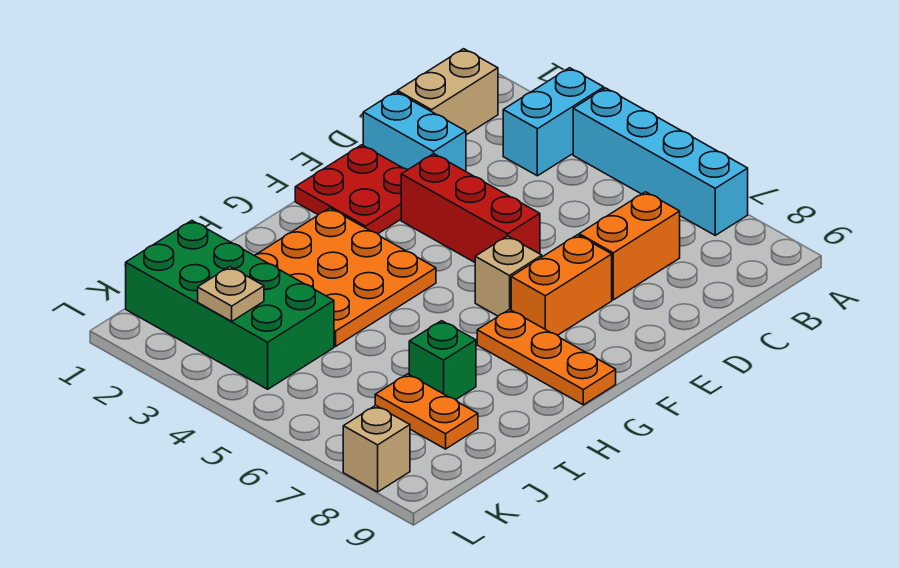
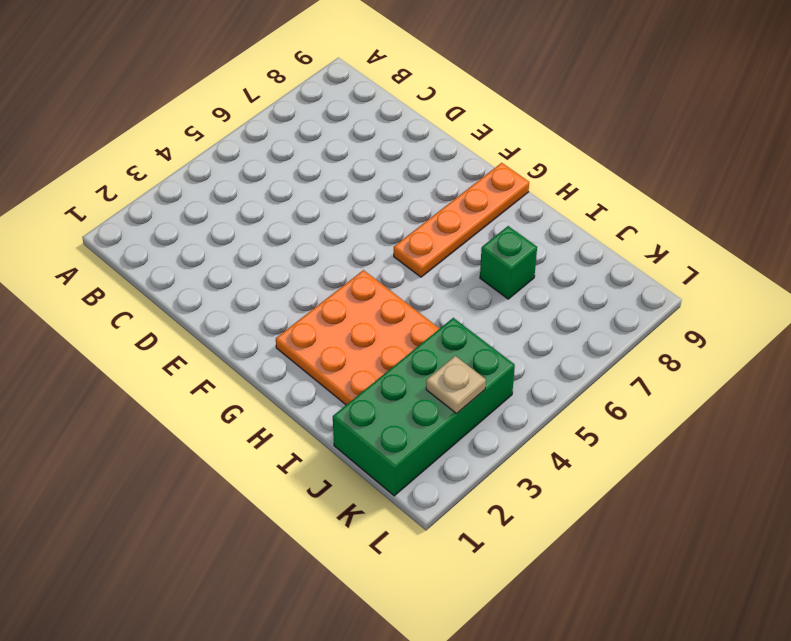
orange 1x4 plate [394,163,529,277] -> orange 1x3 plate [477,309,616,405]
none -> cyan 1x2 brick [503,68,604,176]
none -> cyan 1x4 brick [573,88,748,235]
none -> tan 1x2 brick [397,49,498,135]

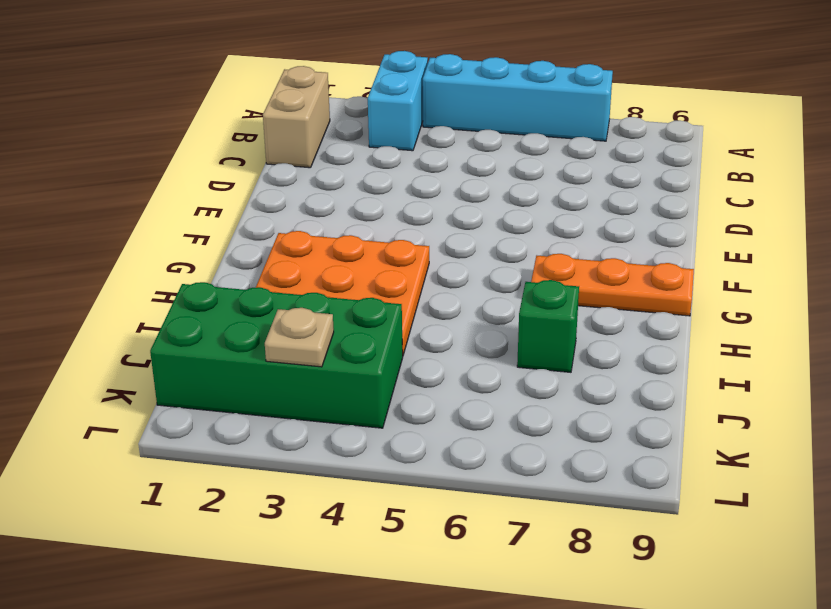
none -> orange 1x2 brick [579,192,680,300]
none -> cyan 1x2 brick [363,92,466,171]
none -> red 2x2 plate [295,145,408,234]

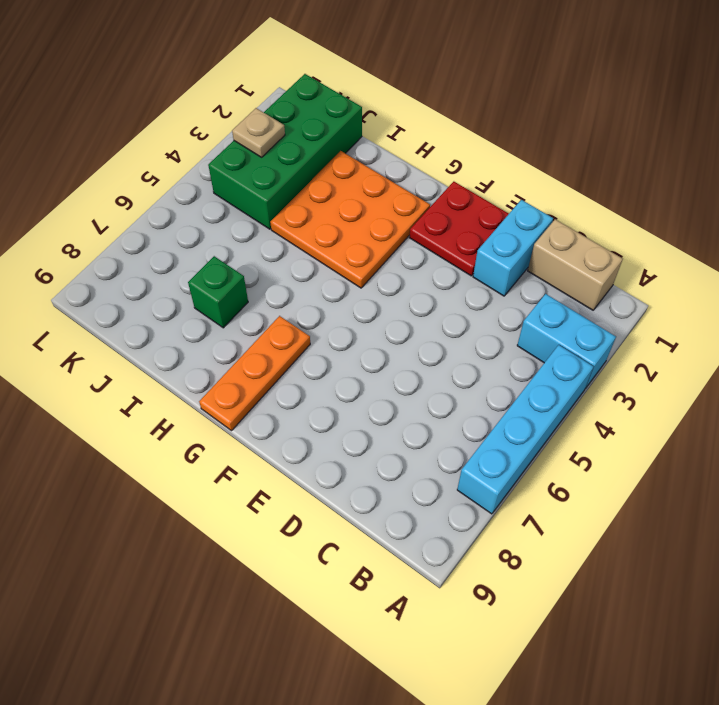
none -> orange 1x2 brick [579,192,680,300]
none -> red 1x3 brick [401,154,540,262]
none -> orange 1x2 brick [511,235,612,335]

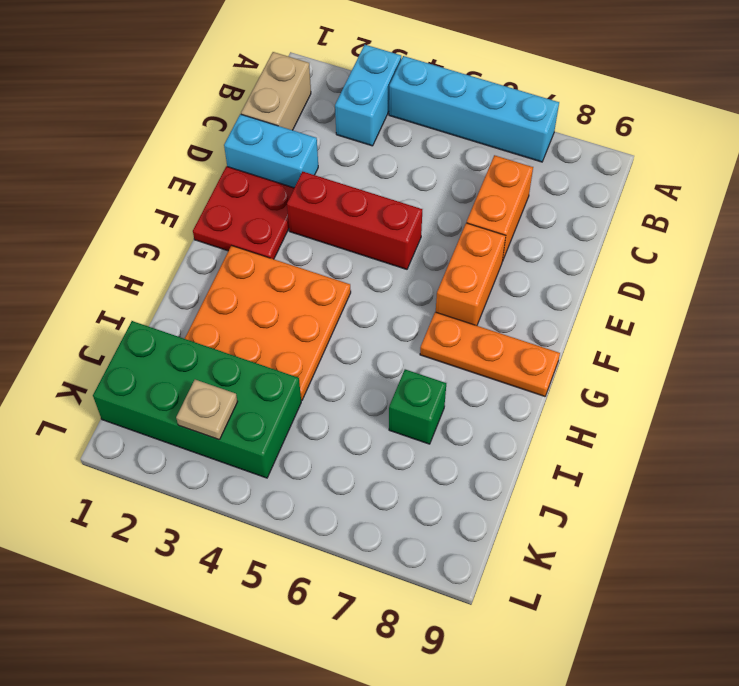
none -> tan 1x1 brick [475,236,542,316]
none -> orange 1x2 plate [375,374,478,449]
none -> tan 1x1 brick [343,405,410,492]

